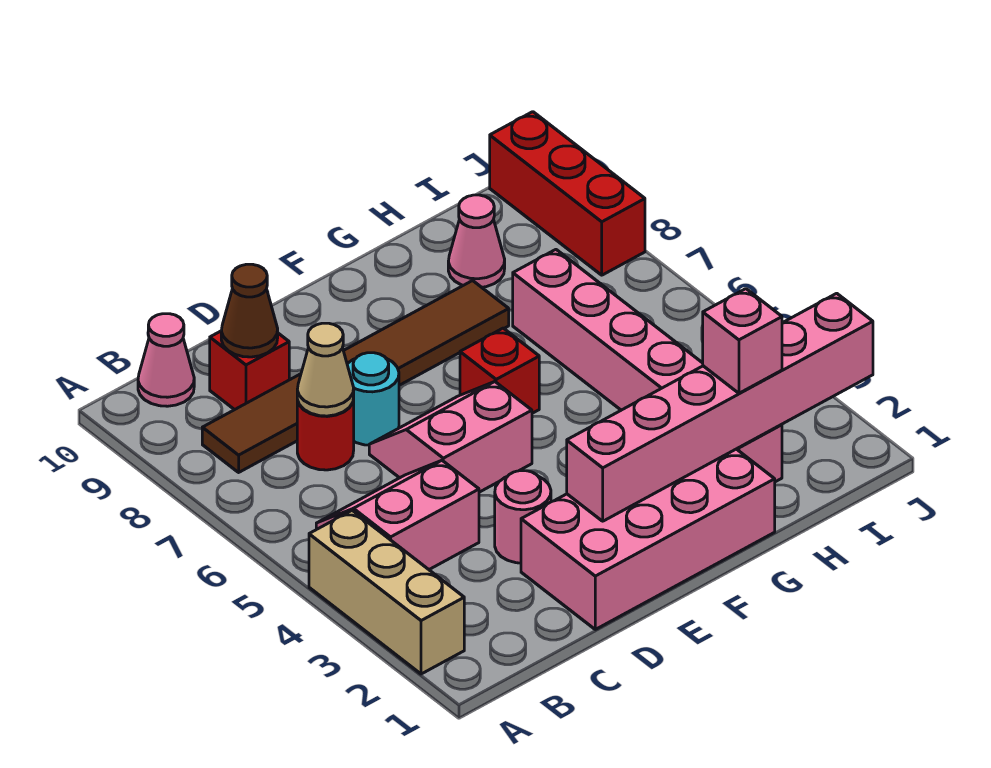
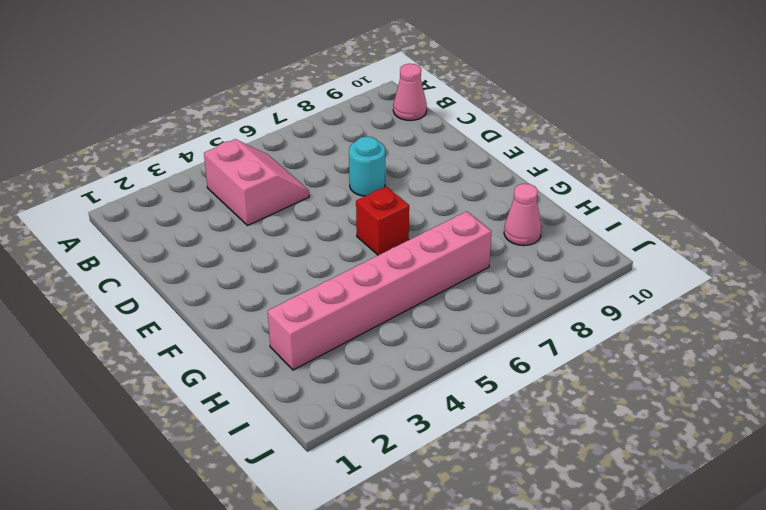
none -> tan 1x3 brick [309,511,464,674]
none -> brown 1x6 tile [202,281,509,472]
none -> red 1x1 round brick [297,398,354,470]

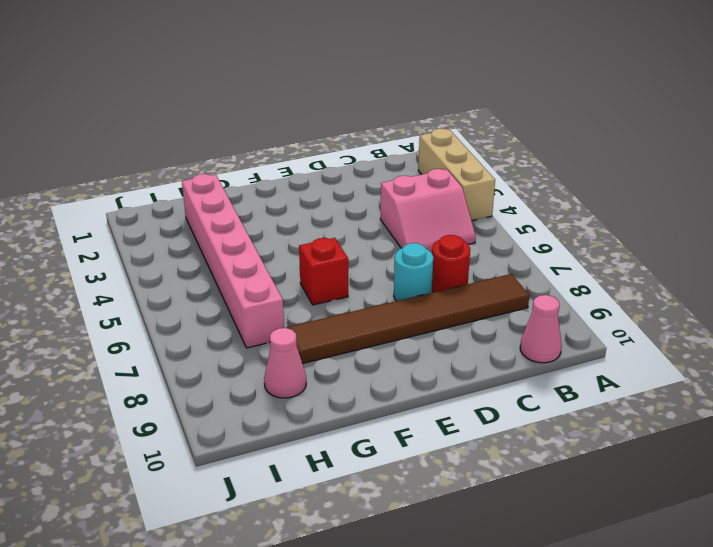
none -> red 1x1 brick [210,331,289,410]
none -> pink 2x4 brick [521,449,775,629]
none -> pink 1x1 round brick [495,471,551,563]

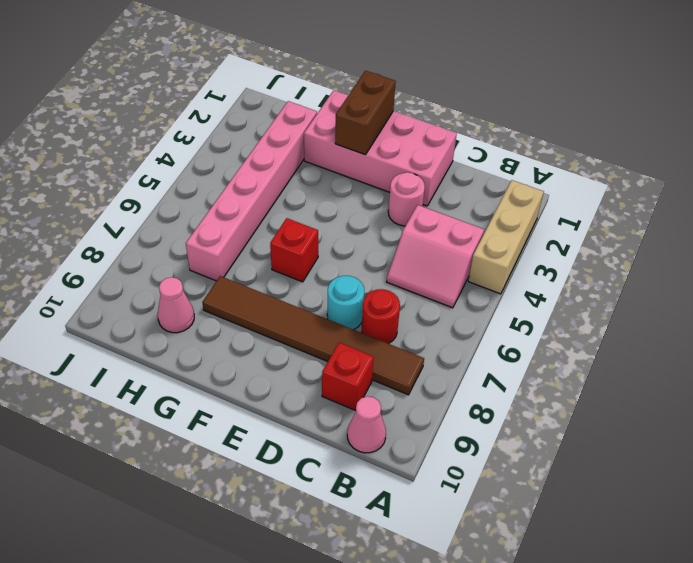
brown 1x2 brick [335,71,396,155] -> pink 1x6 brick [567,293,873,521]
none -> pink 2x2 slope [369,382,532,492]
none -> red 1x3 brick [490,112,645,275]
none -> tan 1x1 cone [297,323,354,416]

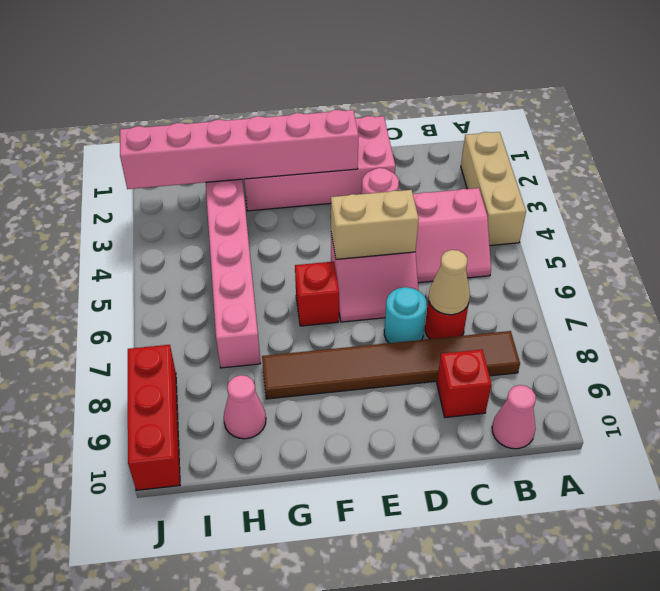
tan 1x2 brick [331,190,419,259] -> none
none -> brown 1x1 cone [221,264,278,357]
none -> pink 1x1 brick [703,289,782,393]

